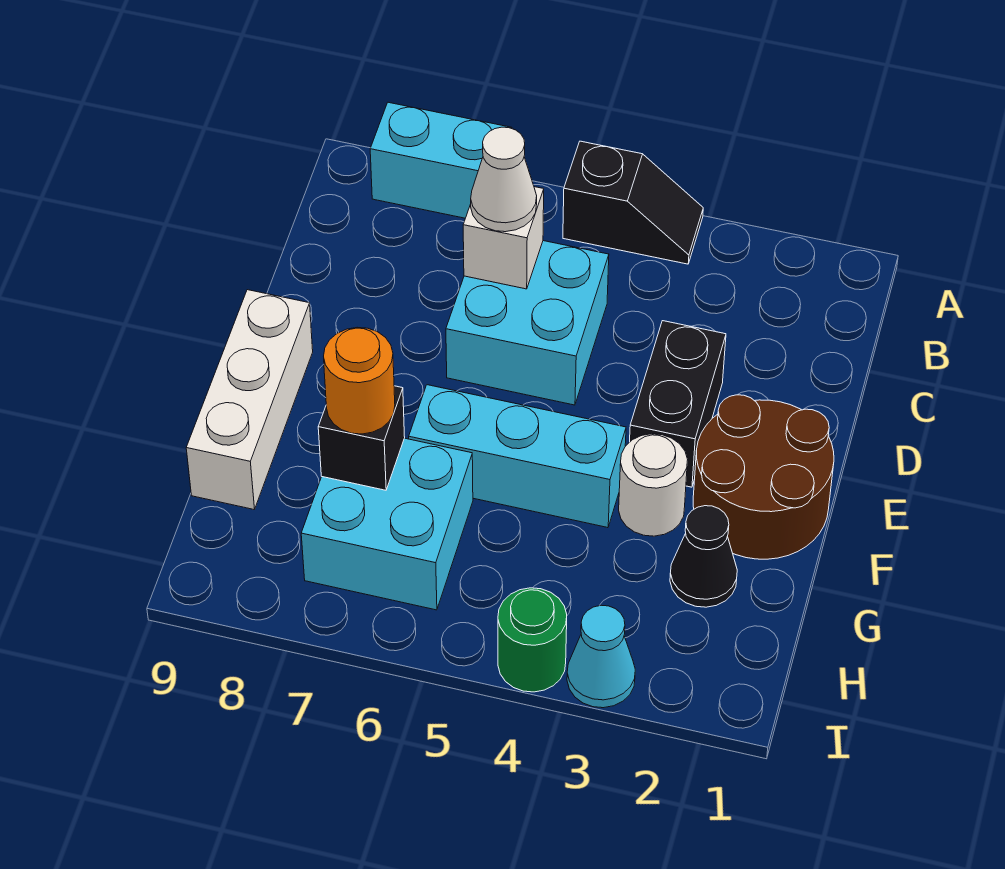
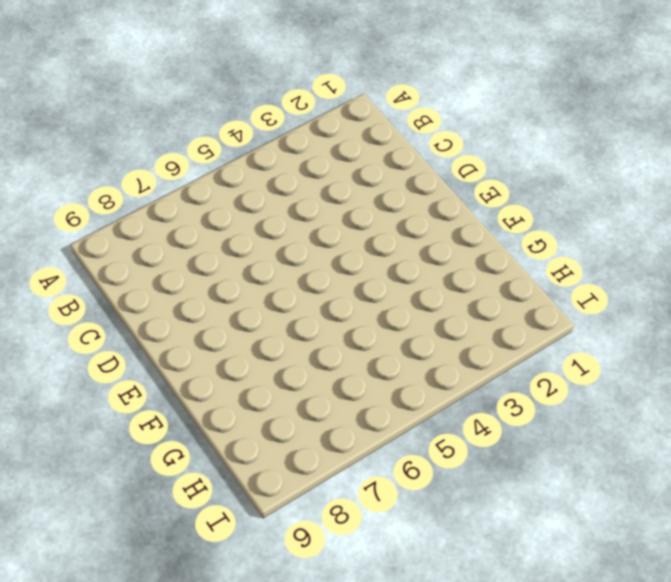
none -> black 1x2 slope [563,141,703,264]
none -> cyan 1x2 brick [370,102,512,218]
none -> cyan 2x2 brick [446,241,609,405]

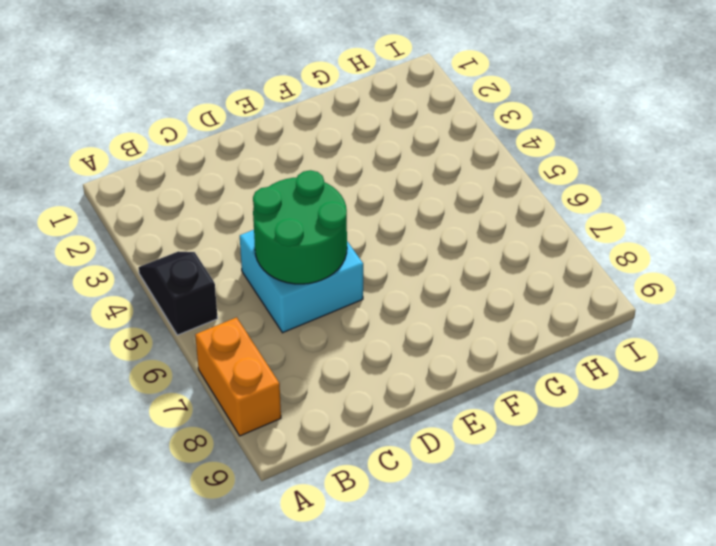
orange 1x2 brick [195,317,281,436] -> cyan 1x2 brick [370,102,512,218]
green 2x2 round brick [253,170,347,284] -> white 1x1 brick [463,187,544,289]
none -> black 1x2 brick [630,321,726,487]
none -> brown 2x2 round brick [693,395,834,559]
none -> white 1x3 brick [186,290,313,509]

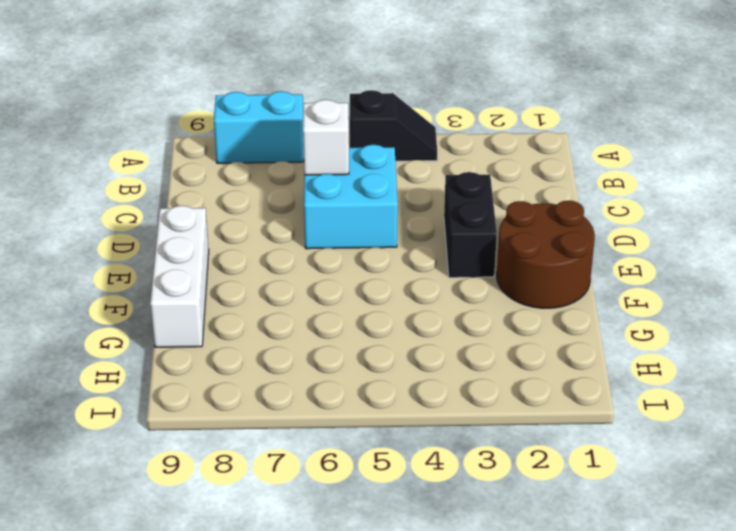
none -> white 1x1 round brick [619,434,688,536]
none -> cyan 1x3 brick [409,385,626,528]
none -> black 1x1 cone [670,506,737,607]

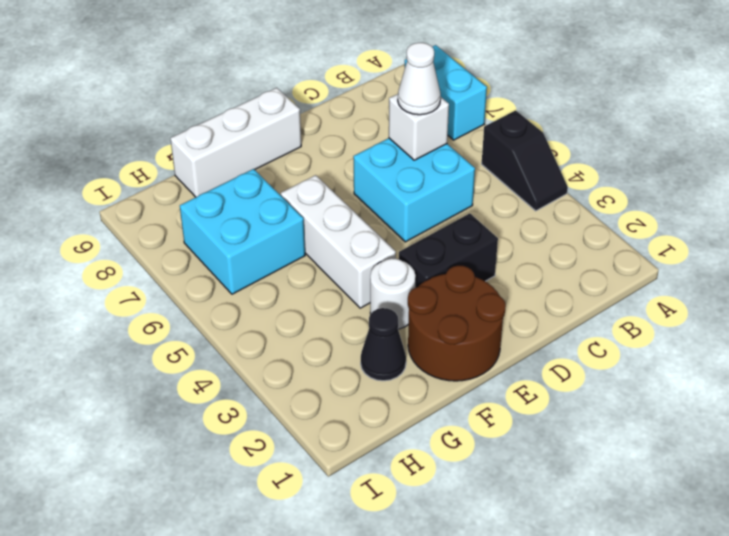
white 1x3 brick [281,175,396,308] -> cyan 1x3 brick [409,385,626,528]
none -> cyan 1x1 cone [567,605,635,708]
none -> green 1x1 round brick [498,588,567,692]
none -> black 1x1 brick [318,386,405,490]

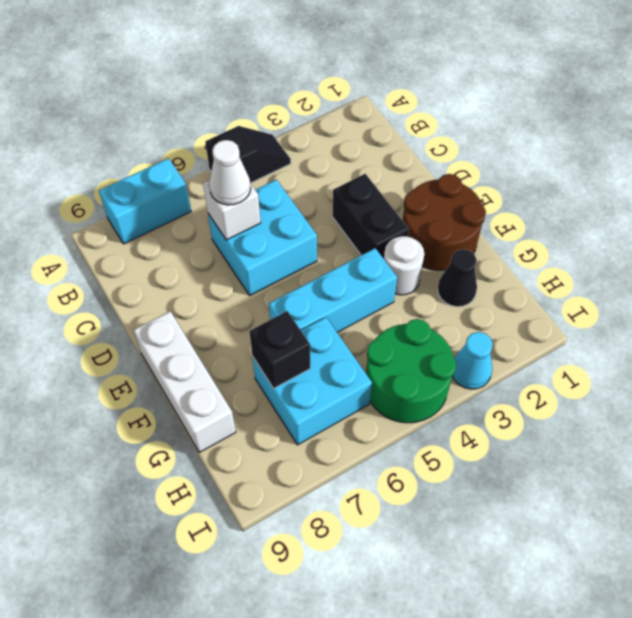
green 2x2 round brick [366,319,456,423] -> green 1x1 round brick [498,588,567,692]
none -> orange 1x1 round brick [324,327,395,434]

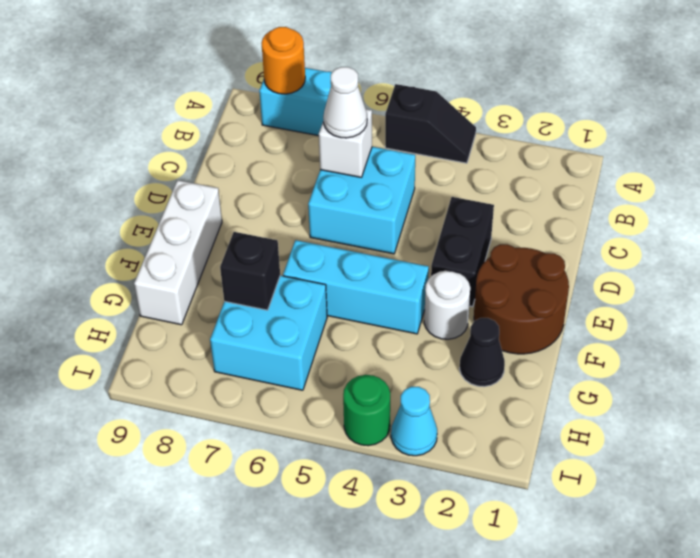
orange 1x1 round brick [262,27,305,94] -> orange 1x1 round brick moved to [324,327,395,434]

